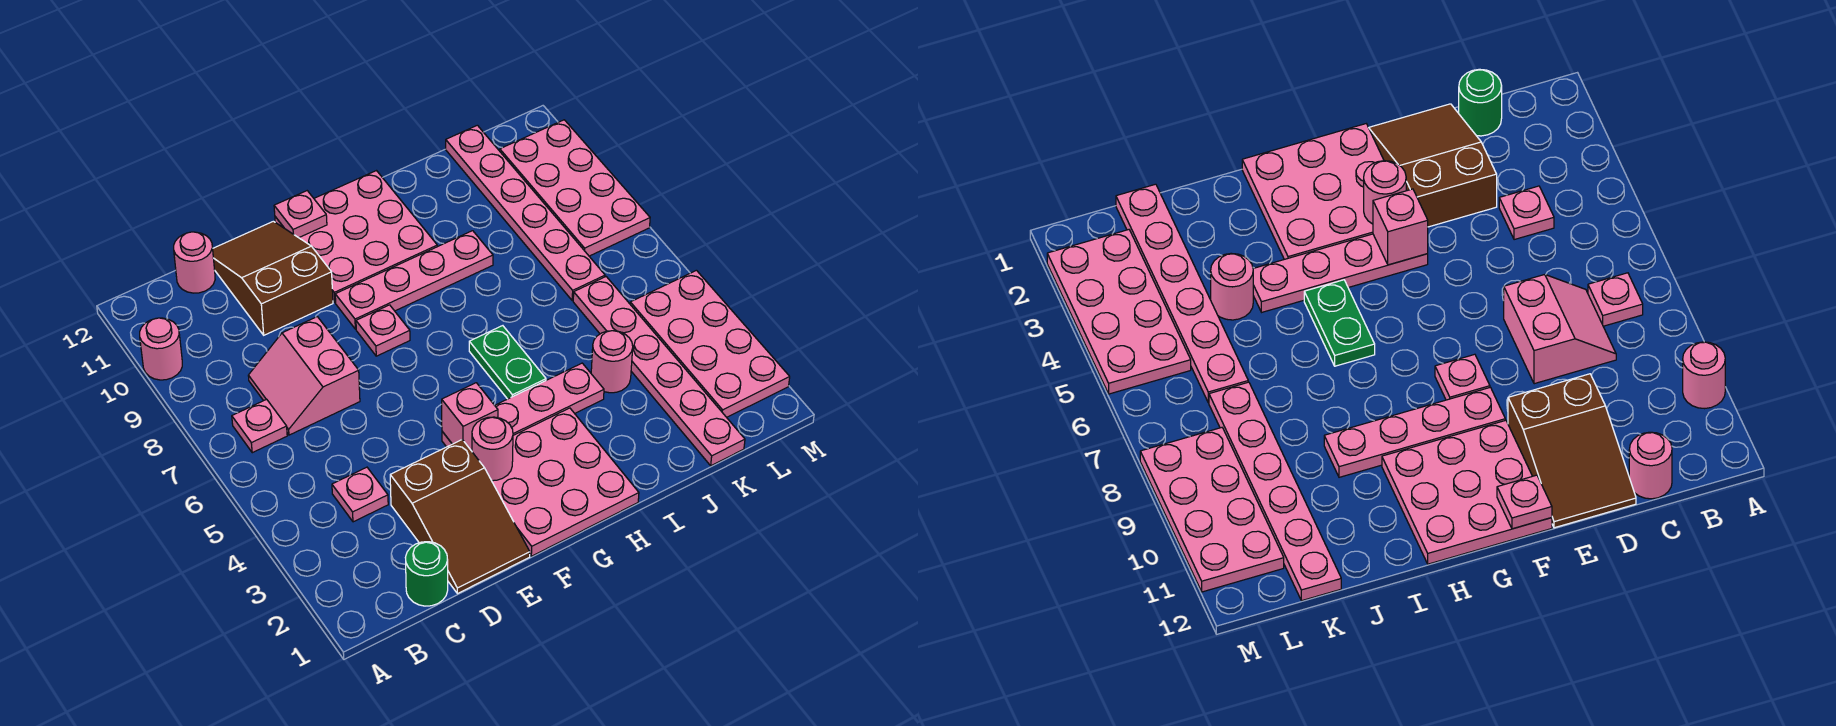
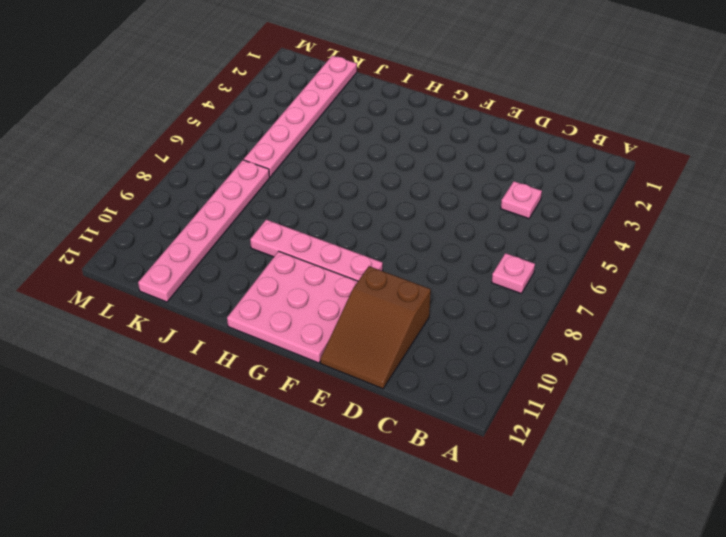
none -> pink 1x1 round brick [140,318,182,380]
none -> green 1x1 round brick [406,542,448,606]
none -> pink 2x2 slope [248,317,360,435]

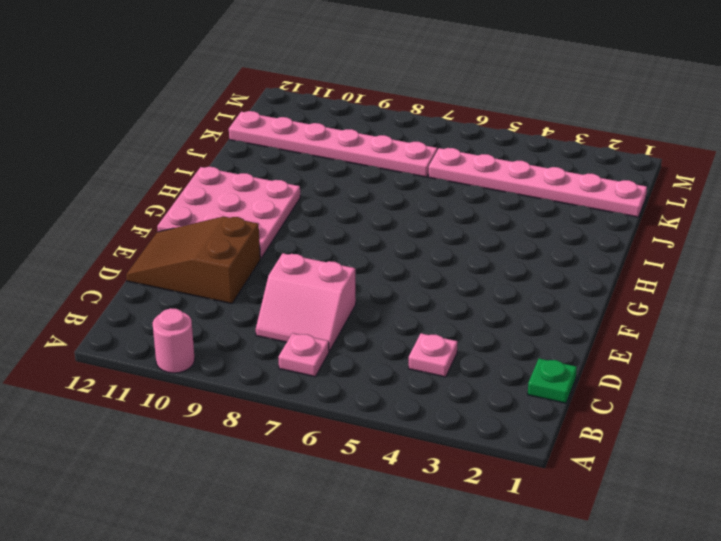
green 1x1 plate [528,359,577,403] -> green 1x1 round brick [406,542,448,606]
none -> pink 1x1 round brick [174,232,215,293]
none -> brown 2x3 slope [390,440,530,594]
none -> pink 3x3 plate [492,408,639,556]

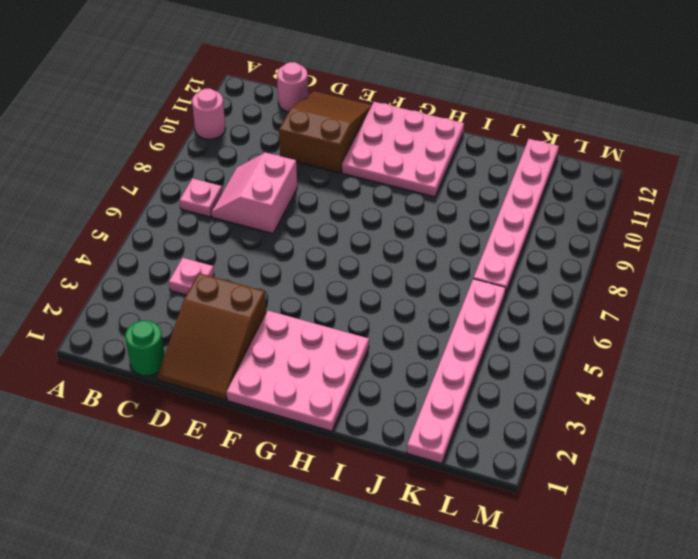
none -> pink 1x4 plate [442,363,604,447]
none -> pink 1x1 plate [356,305,410,356]
none -> pink 1x4 plate [335,231,493,329]

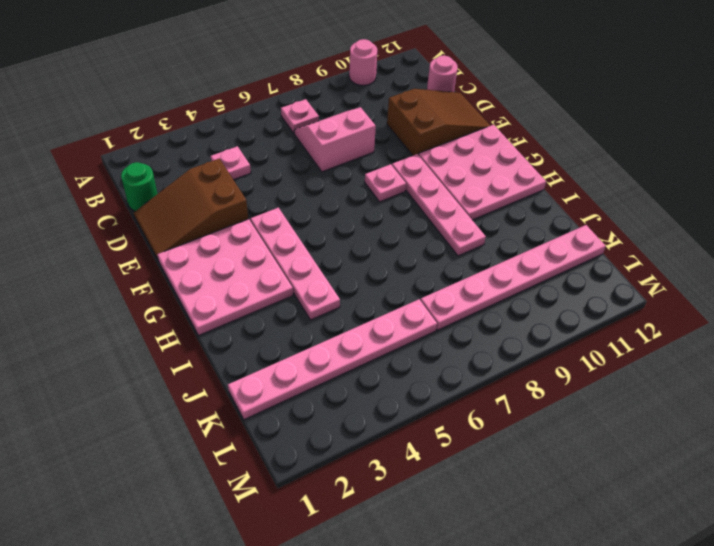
none -> green 1x2 plate [469,326,546,399]
none -> pink 1x1 round brick [591,331,633,393]
none -> pink 2x4 plate [630,270,790,417]

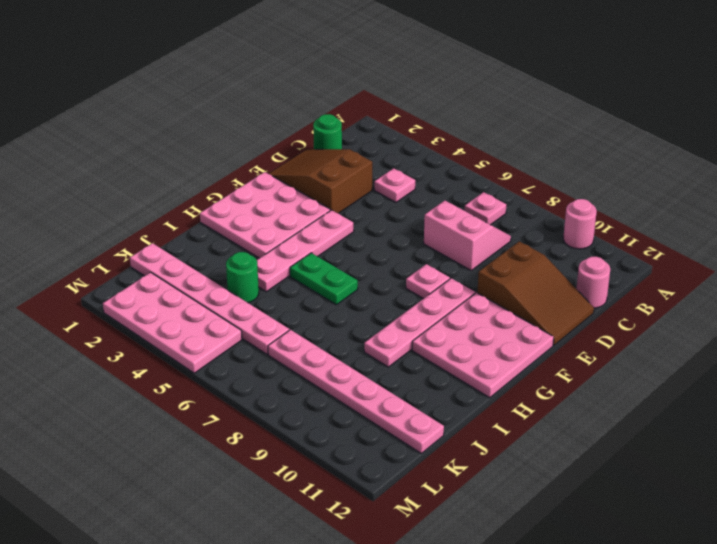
green 1x1 round brick [226,252,259,303] -> pink 1x1 round brick [591,331,633,393]
none -> pink 2x4 plate [500,120,650,256]
none -> pink 1x1 round brick [472,417,513,481]
none -> pink 1x1 brick [442,383,498,451]

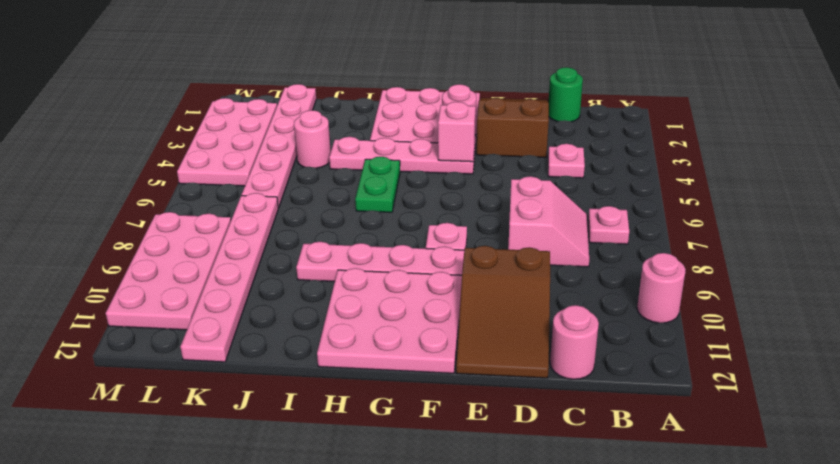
none -> pink 1x1 plate [274,191,327,238]

